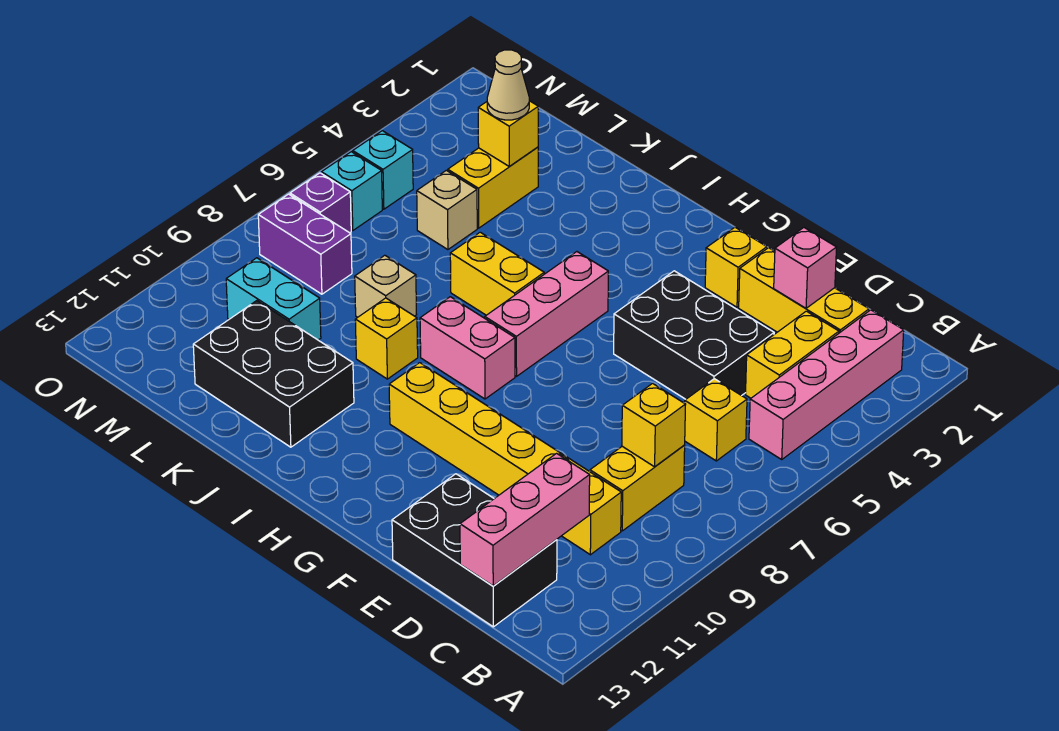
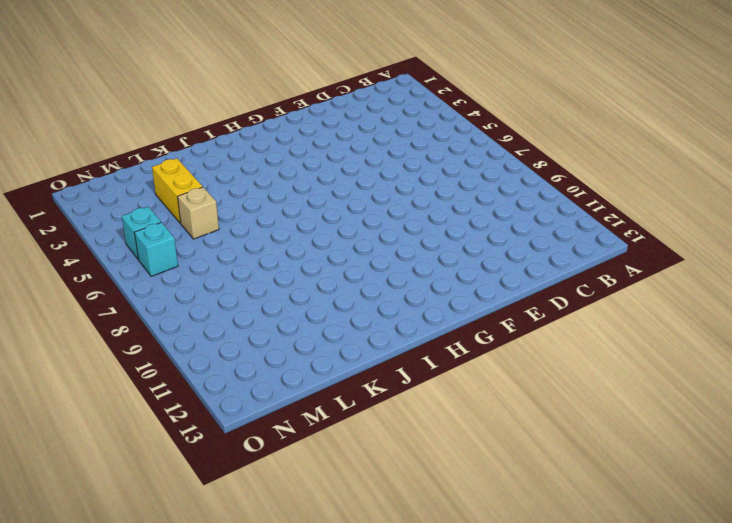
none -> pink 1x4 brick [749,310,904,459]
none -> yellow 1x3 brick [739,248,869,333]
none -> yellow 1x2 brick [746,311,839,398]

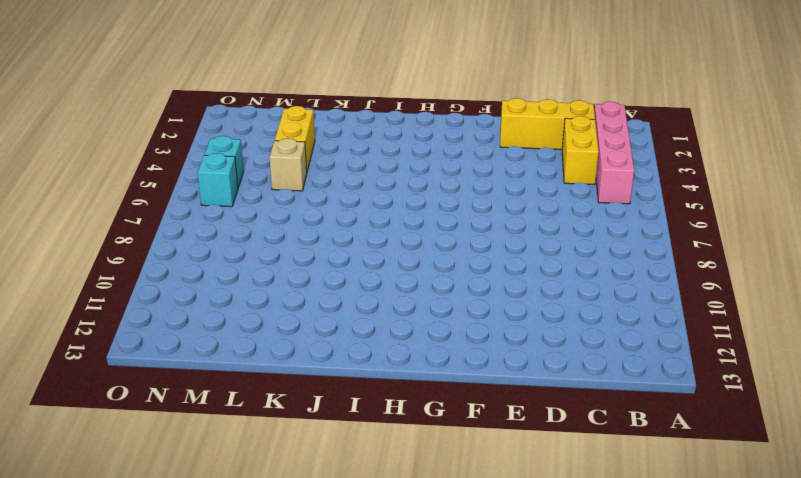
none -> yellow 1x1 brick [685,379,747,461]
none -> yellow 1x2 brick [590,445,685,531]
none -> yellow 1x6 brick [389,363,621,555]

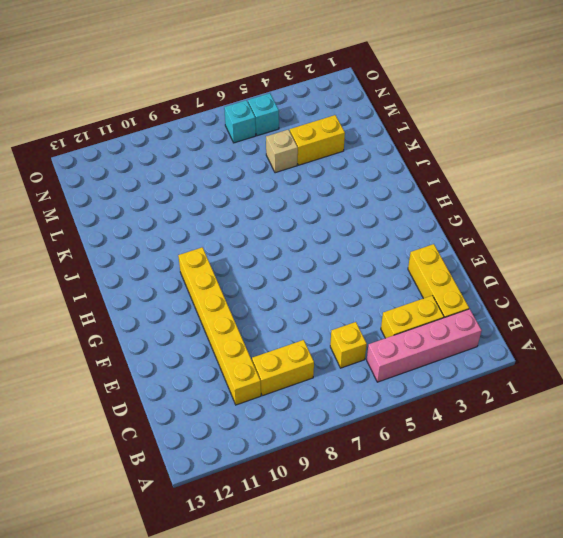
none -> black 2x3 brick [392,474,557,627]
none -> black 2x3 brick [614,271,774,399]
none -> yellow 1x1 brick [705,227,767,307]

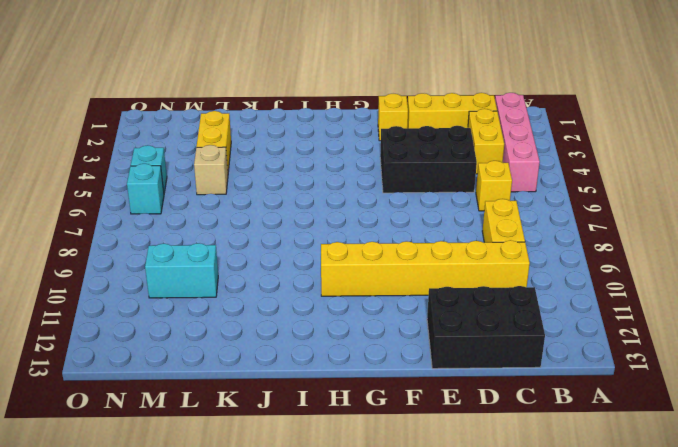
none -> pink 1x3 brick [485,252,608,376]
none -> pink 1x2 brick [420,297,515,399]
none -> yellow 1x2 brick [450,232,544,315]

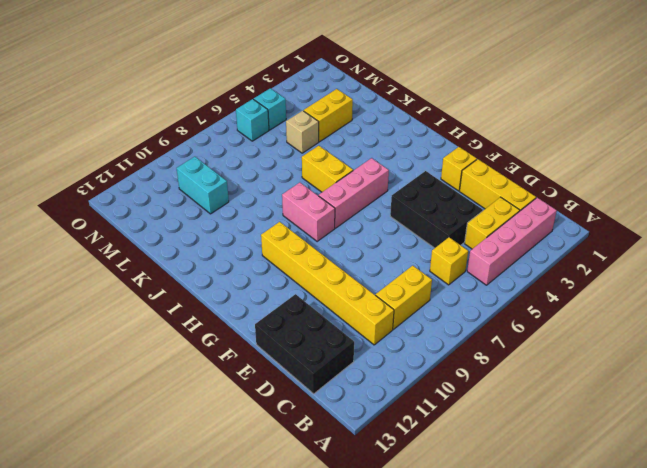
none -> yellow 1x1 brick [355,298,418,379]
none -> black 2x3 brick [193,301,354,447]
none -> tan 1x1 brick [355,255,417,317]

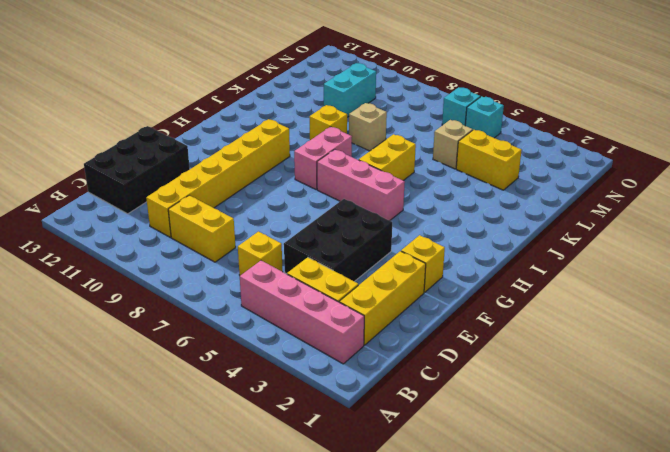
none -> black 2x3 brick [193,301,354,447]
none -> purple 1x2 brick [258,194,352,294]
none -> purple 1x1 brick [290,173,351,233]

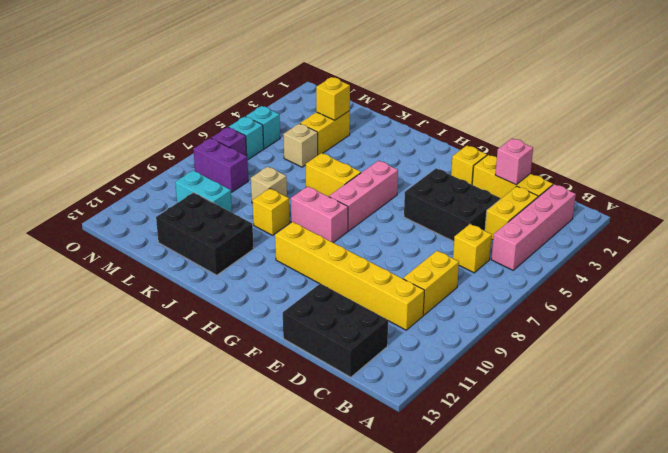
none -> yellow 1x1 brick [622,383,686,467]
none -> pink 1x3 brick [460,453,590,586]
none -> tan 1x1 cone [487,50,529,120]

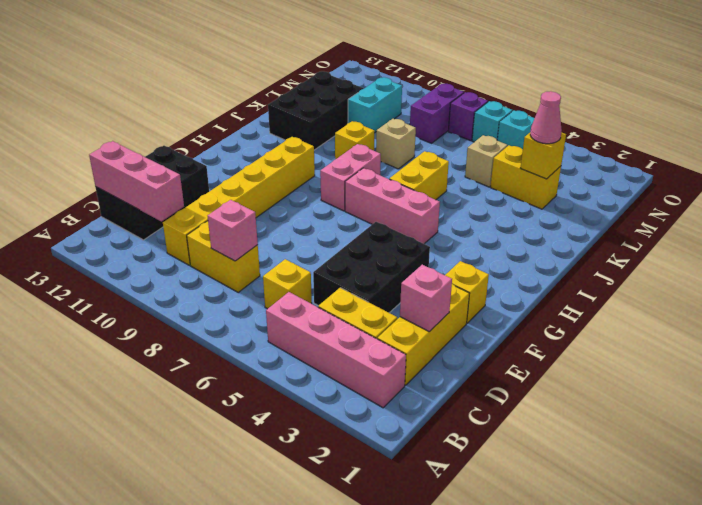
pink 1x1 brick [208,200,258,261] -> yellow 1x1 brick [622,383,686,467]
pink 1x1 cone [530,91,562,144] -> tan 1x1 cone [487,50,529,120]

